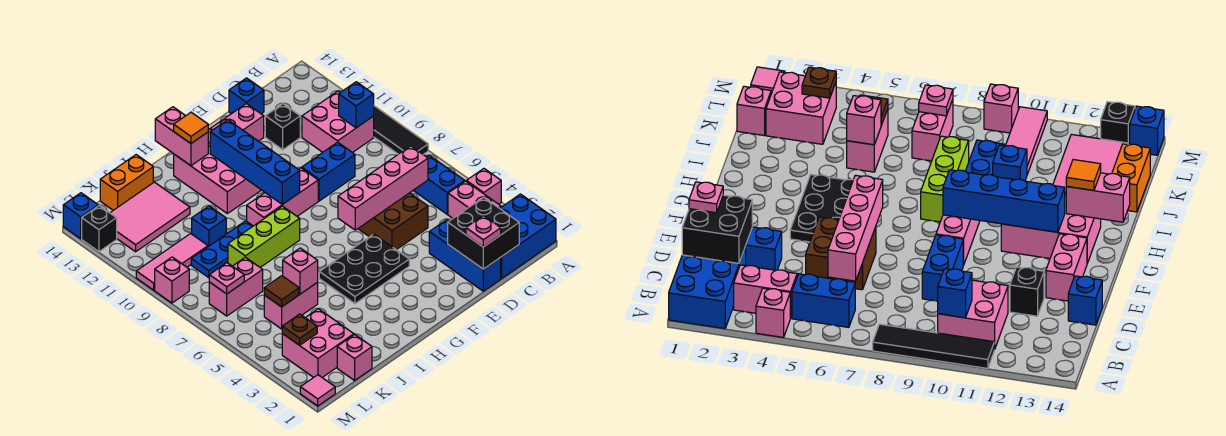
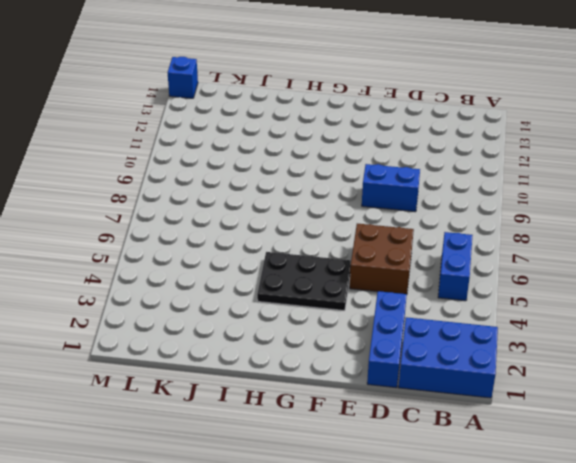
none -> pink 1x1 brick [466,169,501,204]
none -> black 1x4 tile [374,106,428,154]
none -> pink 1x2 brick [448,181,501,218]
none -> pink 2x2 brick [302,91,374,153]

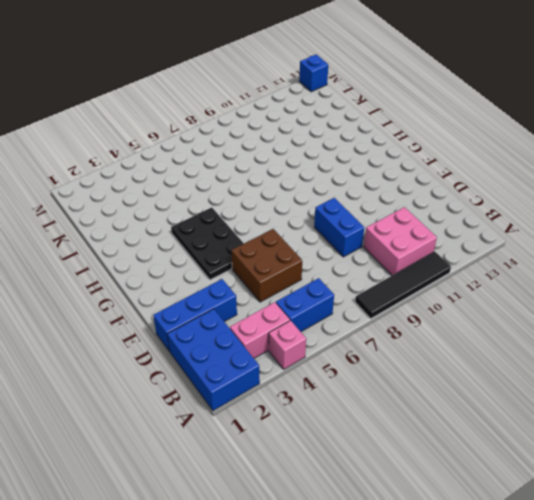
none -> black 1x1 brick [265,104,300,150]
none -> blue 1x1 brick [229,78,264,114]
none -> pink 1x2 brick [210,104,264,141]
none -> pink 1x3 brick [247,168,318,226]

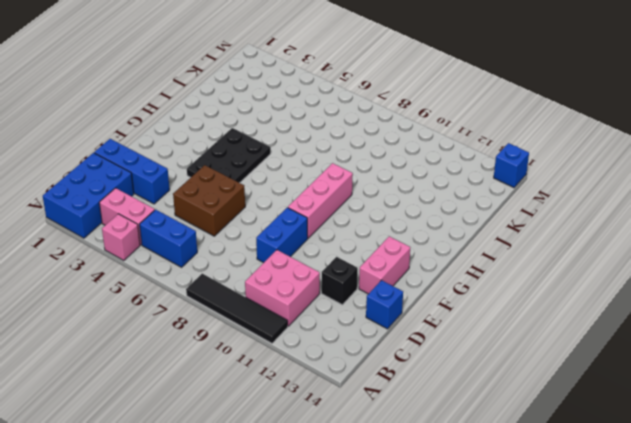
none -> pink 2x3 brick [174,129,261,214]
none -> lime 1x3 brick [228,206,300,267]
none -> blue 1x3 plate [191,221,253,277]
none -> pink 1x2 brick [264,282,318,329]

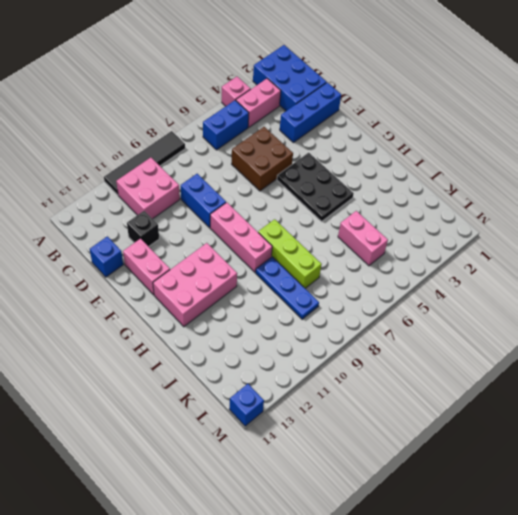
none -> blue 1x1 brick [192,206,226,246]
none -> pink 2x3 tile [110,182,190,252]
none -> orange 1x2 brick [100,155,153,210]
none -> pink 1x1 brick [337,334,372,380]

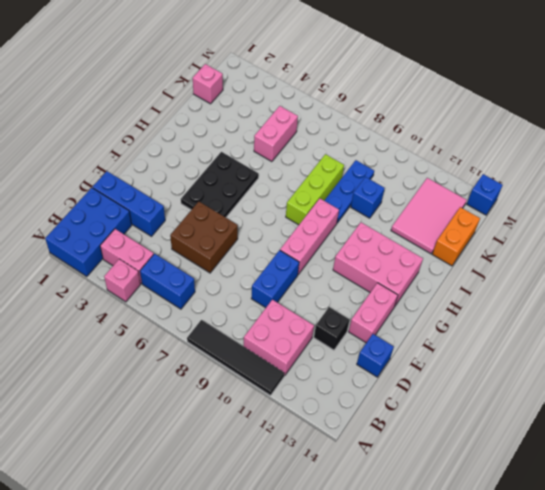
none -> pink 2x2 brick [282,309,354,377]
none -> pink 1x2 brick [209,257,263,316]
none -> pink 1x3 tile [136,234,208,290]
none -> pink 1x1 tile [300,375,335,406]

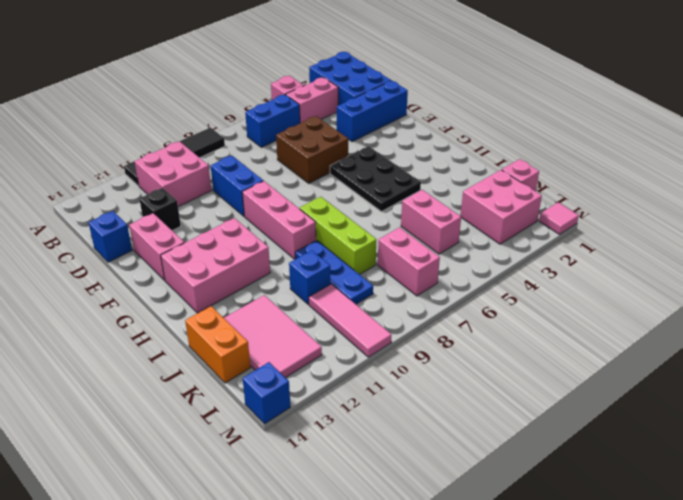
none -> pink 1x1 brick [155,257,189,303]
none -> black 1x1 brick [82,206,117,252]
none -> blue 1x1 brick [339,82,374,128]
none -> black 2x2 brick [448,197,519,269]

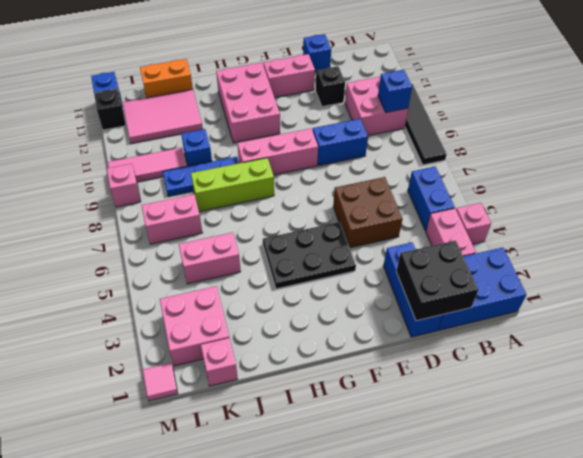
none -> pink 1x4 brick [338,146,428,230]
none -> blue 1x4 brick [210,120,300,204]
none -> pink 1x2 brick [155,107,208,166]
none -> pink 1x1 brick [283,248,318,294]

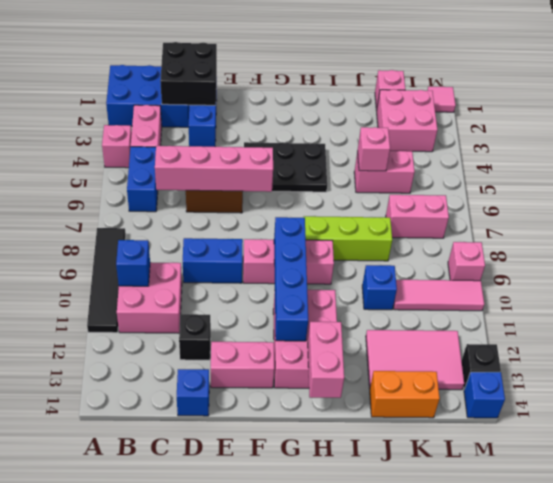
none -> blue 1x3 plate [191,221,253,277]
none -> brown 1x1 tile [264,276,299,307]
none -> brown 1x1 plate [282,314,317,345]
none -> pink 1x1 plate [209,263,244,294]

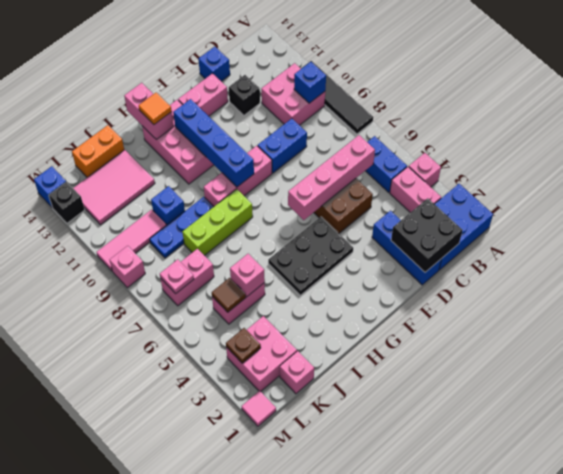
none -> pink 1x1 plate [466,216,501,247]

